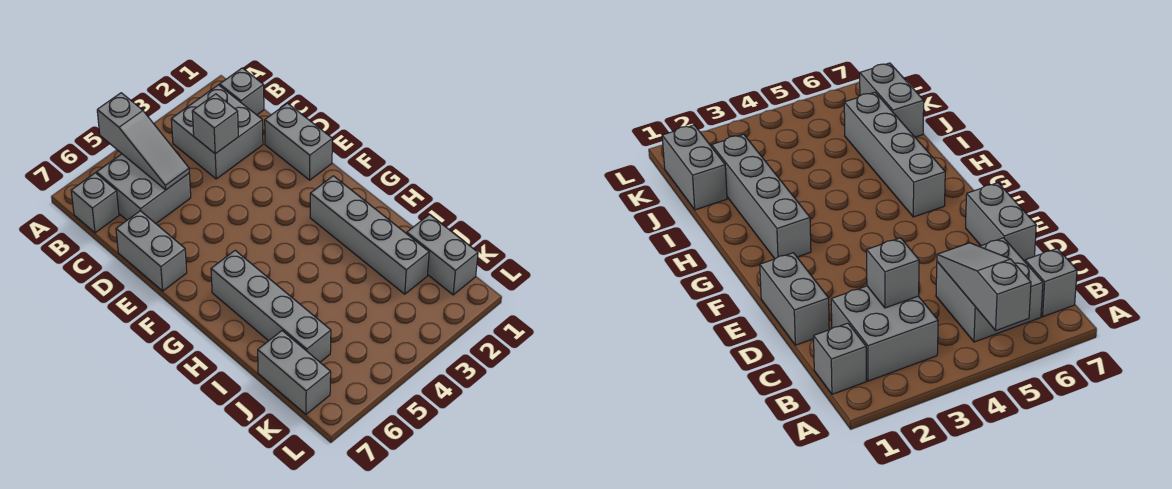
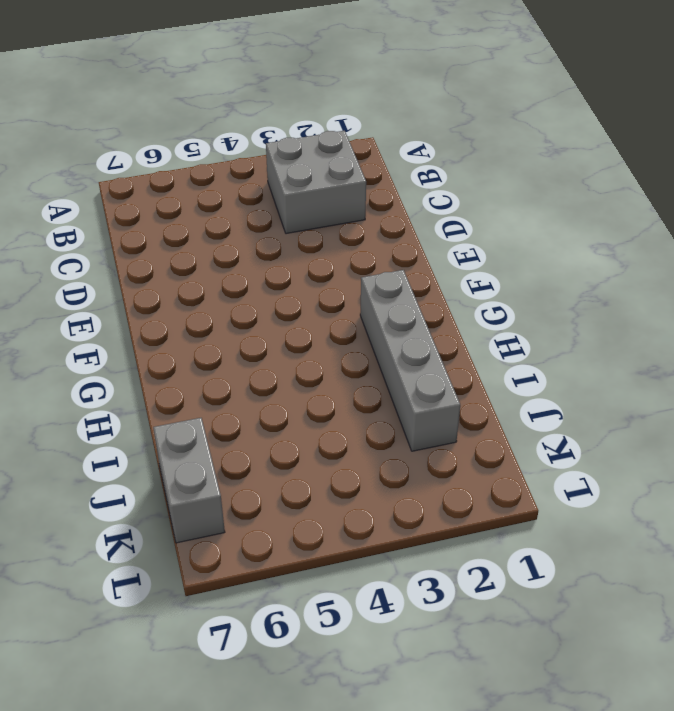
none -> grey 1x1 brick [220,68,264,115]
none -> grey 2x2 brick [97,154,191,223]
none -> grey 1x1 brick [71,173,119,233]

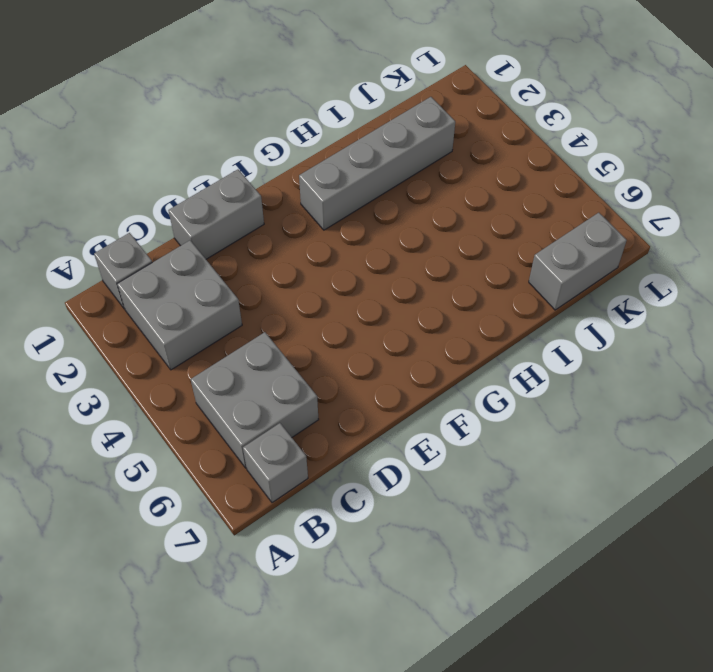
none -> grey 1x2 brick [116,211,187,291]
none -> grey 1x4 brick [211,250,331,362]
none -> grey 1x2 brick [407,215,478,295]

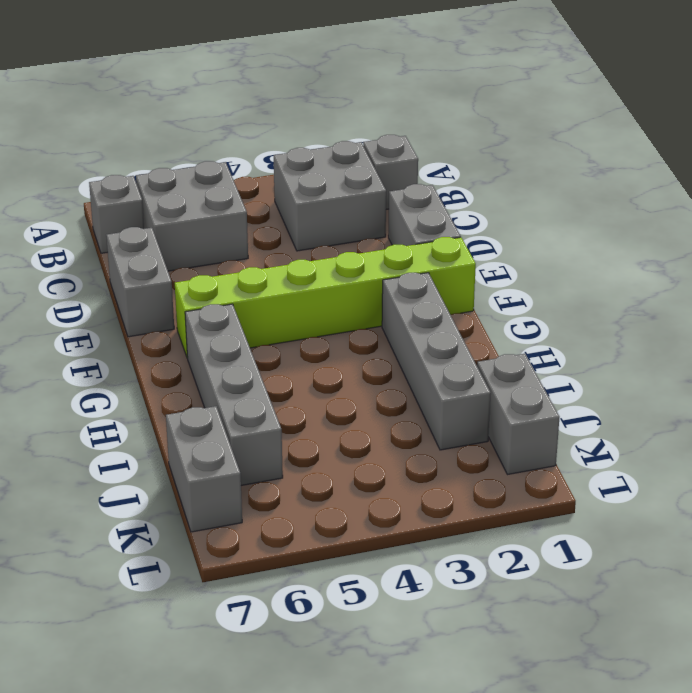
lime 1x6 brick [175,237,476,358] -> none
none -> grey 1x3 slope [97,93,189,190]
none -> grey 1x1 brick [192,94,238,154]

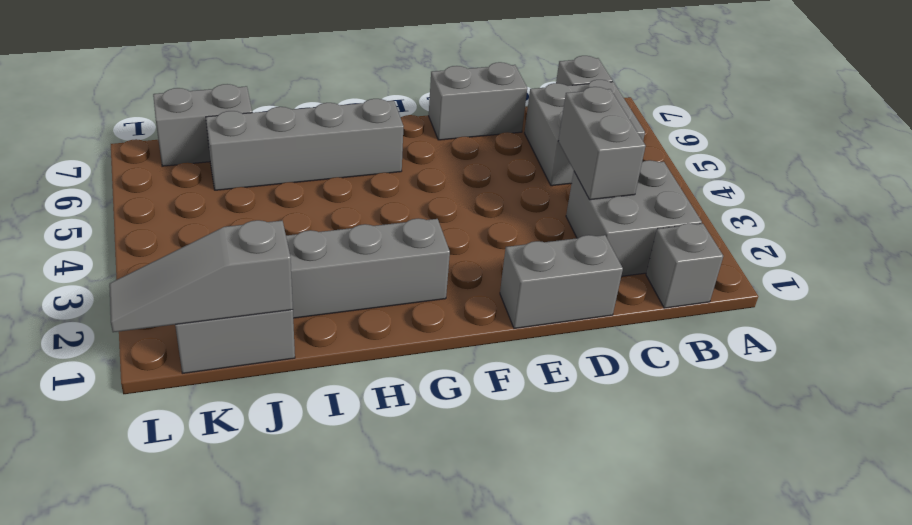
grey 1x2 brick [558,87,646,200] -> grey 1x1 brick [192,94,238,154]
grey 1x3 slope [109,220,293,332] -> grey 1x3 slope moved to [97,93,189,190]

